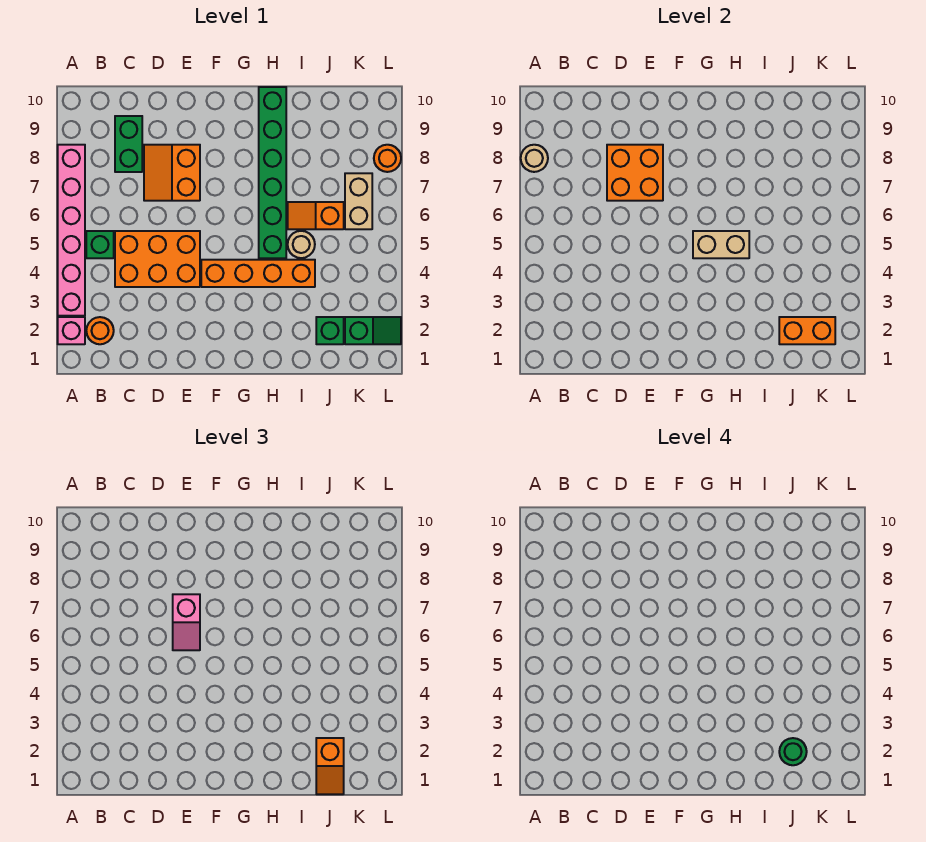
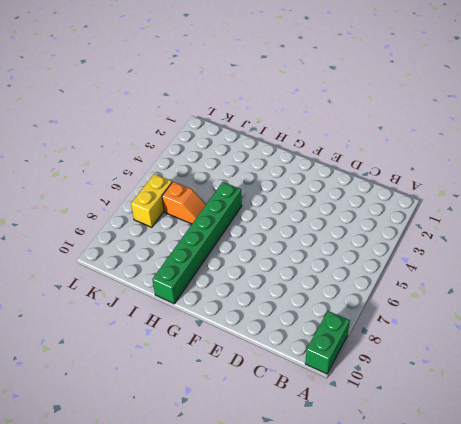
green 1x2 brick [305,311,350,374] -> green 1x2 brick moved to [115,116,142,172]
yellow 1x2 brick [131,174,172,227] -> tan 1x2 brick [345,173,372,229]
none -> pink 1x1 brick [58,317,85,344]
none -> pink 1x6 brick [58,145,85,316]
none -> orange 1x1 round brick [86,317,114,344]

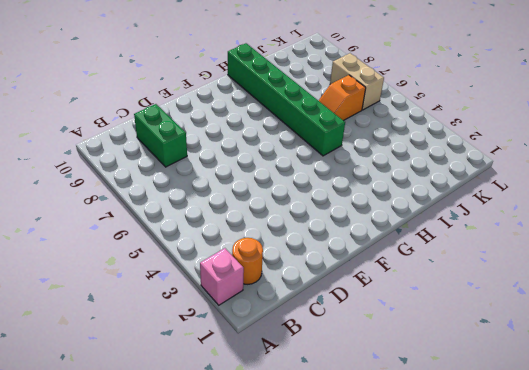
none -> pink 1x6 brick [58,145,85,316]
none -> green 1x1 brick [86,231,114,258]
none -> orange 2x3 brick [115,231,200,287]

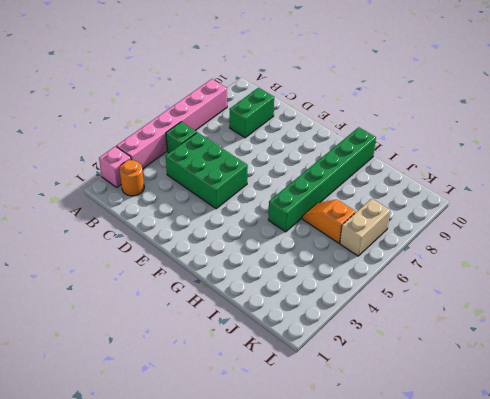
green 2x3 brick [166,132,248,209] -> orange 2x3 brick [115,231,200,287]
none -> orange 2x2 slope [144,145,200,201]
none -> orange 1x4 brick [201,260,315,287]
none -> tan 1x1 round brick [288,231,315,258]

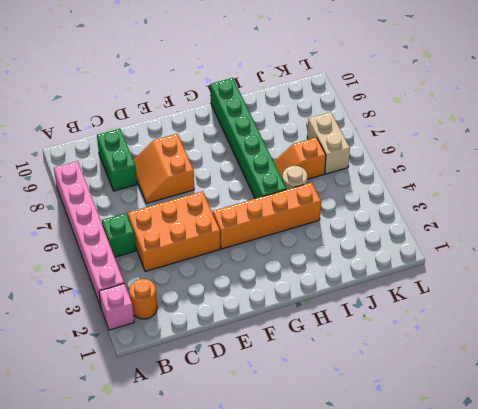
none -> green 1x1 brick [316,317,344,344]
none -> green 1x2 slope [345,317,401,344]
none -> orange 1x1 round brick [374,145,401,172]

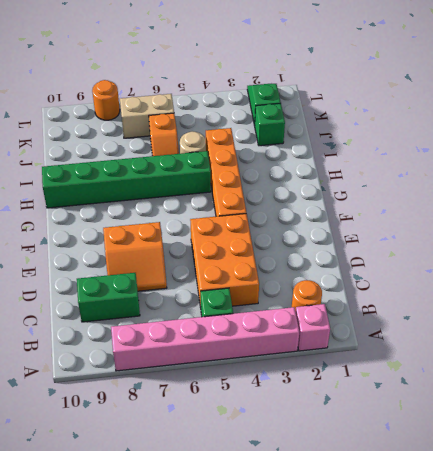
none -> tan 1x1 round brick [521,145,548,172]
none -> orange 2x2 brick [607,145,663,201]
none -> tan 1x2 brick [693,231,749,258]

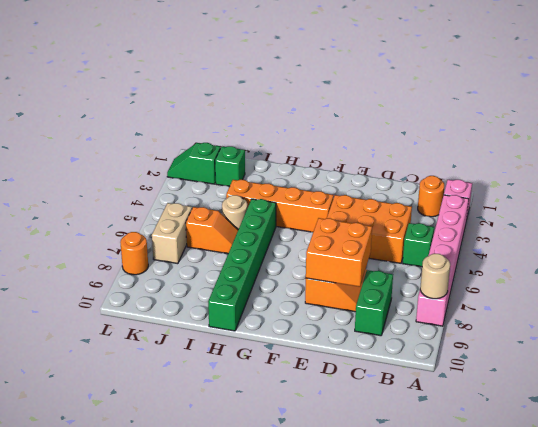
none -> tan 1x2 brick [693,231,749,258]
none -> orange 1x2 brick [779,317,835,344]
none -> pink 1x2 slope [173,594,200,650]

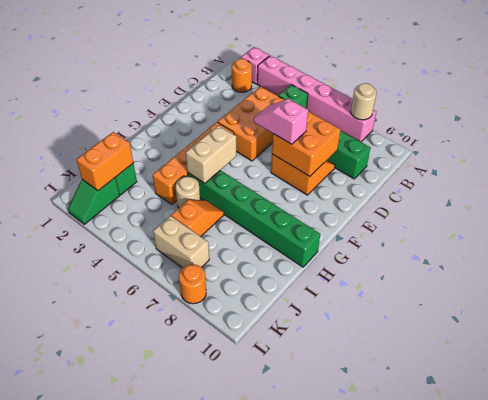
none -> orange 1x2 slope [316,738,344,794]
none -> green 1x1 round brick [779,738,807,765]

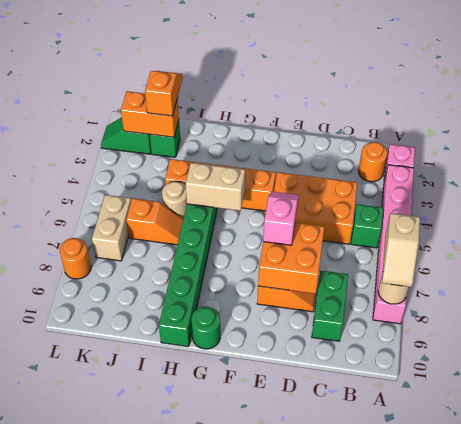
tan 1x2 slope [382,213,420,287] -> none
green 1x1 round brick [191,307,220,349] -> green 1x1 round brick moved to [779,738,807,765]

